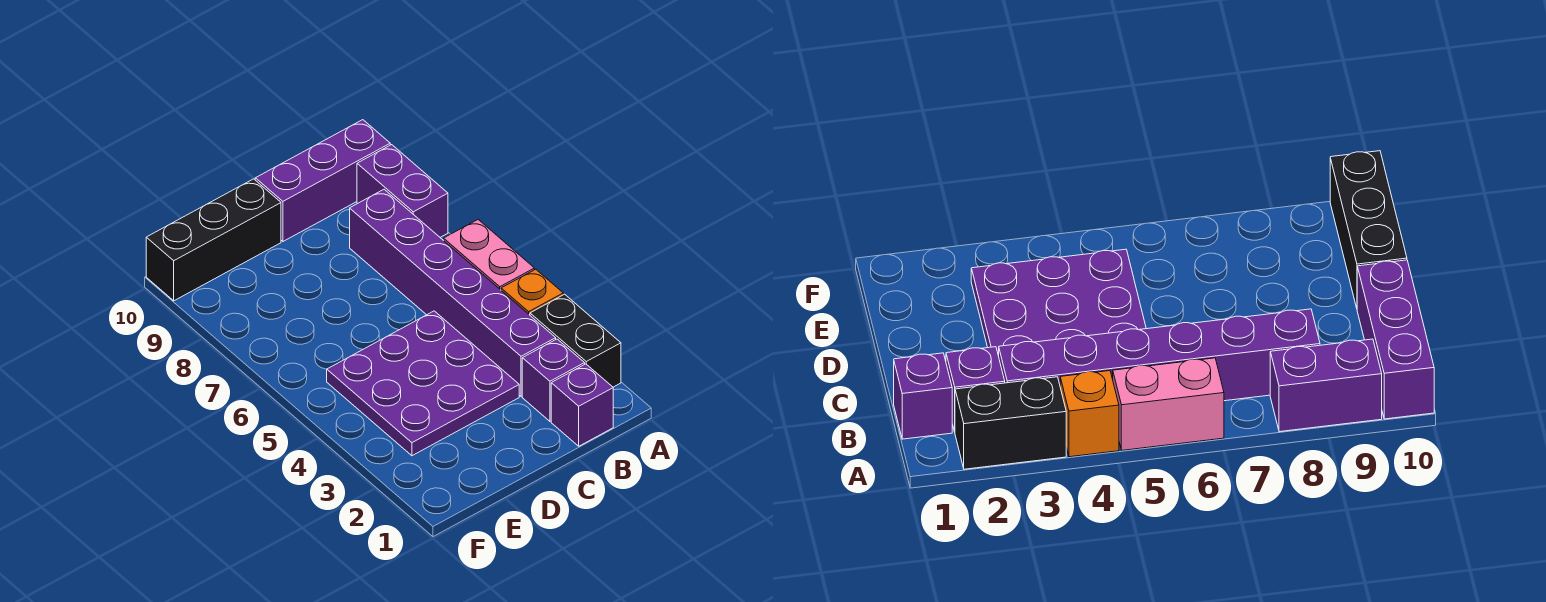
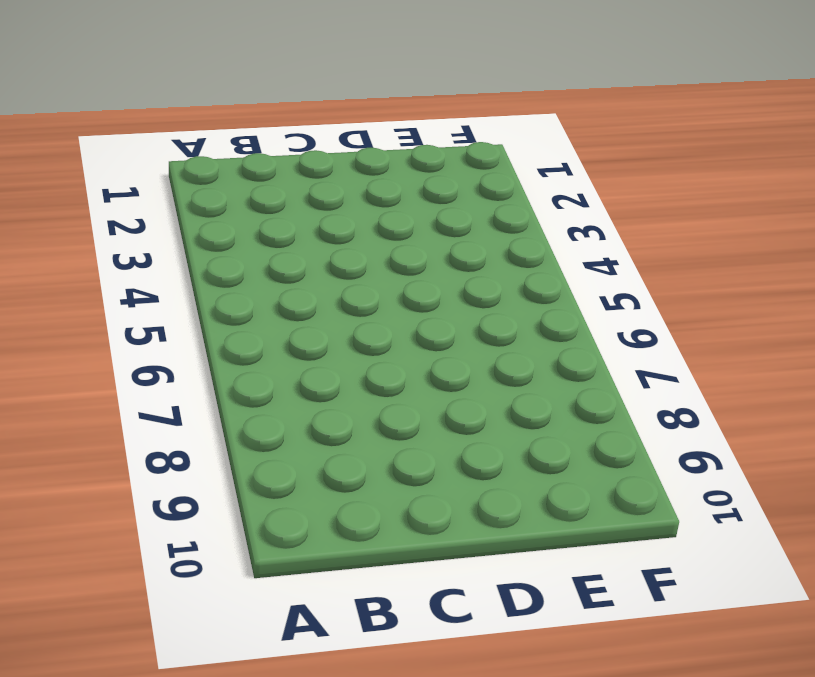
none -> black 1x2 brick [530,294,621,387]
none -> orange 1x1 brick [501,269,563,315]

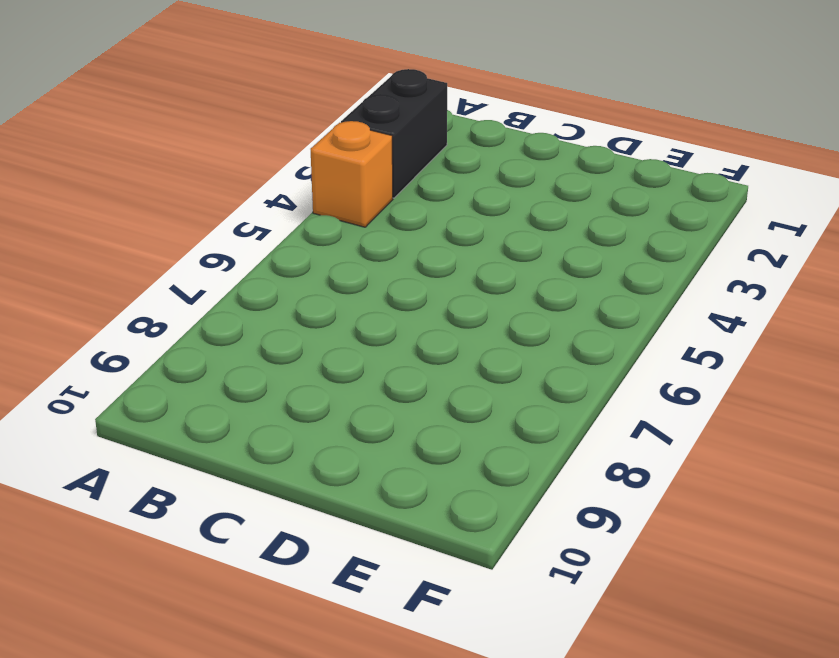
none -> pink 1x2 brick [444,220,534,290]
none -> purple 1x2 brick [357,145,448,237]

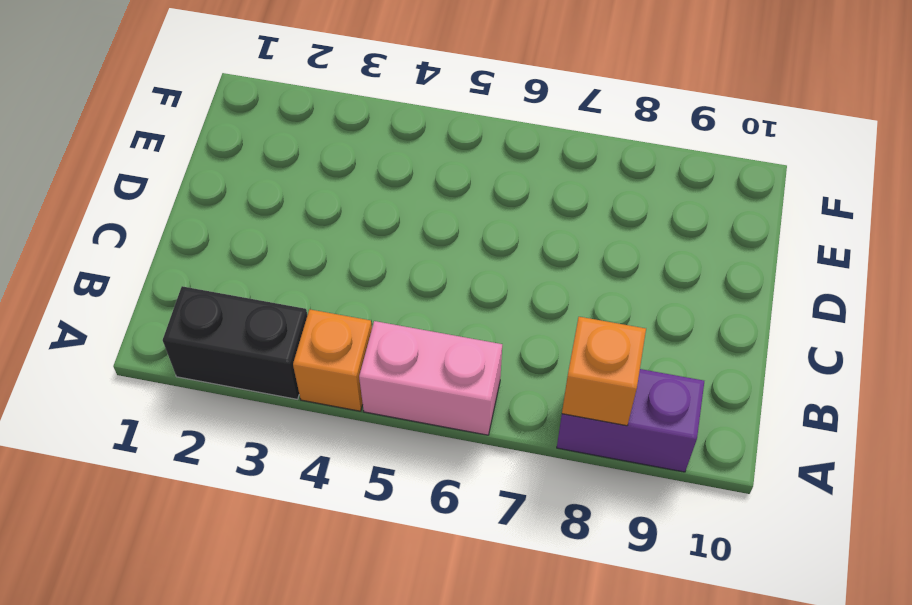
orange 1x1 brick [562,317,646,426] -> none
none -> purple 1x3 brick [255,120,390,241]
none -> purple 1x1 brick [551,364,613,446]

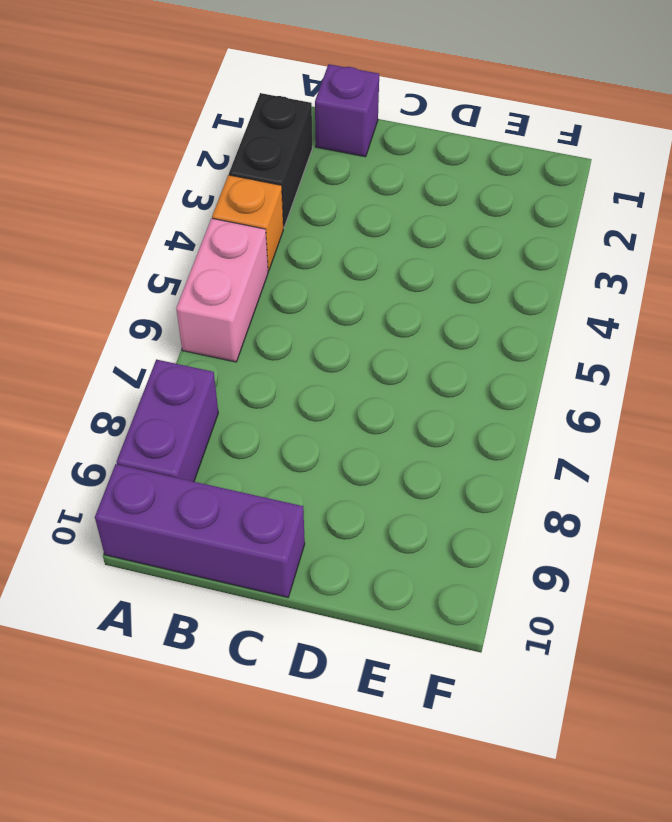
none -> purple 1x1 brick [522,339,585,421]
none -> purple 1x6 brick [350,189,556,396]

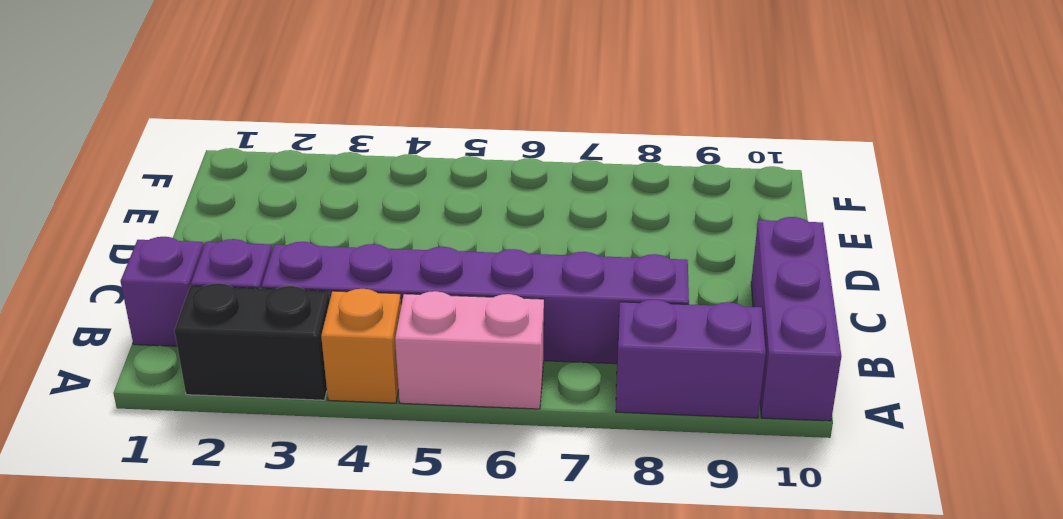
none -> purple 3x3 plate [327,311,519,456]
none -> black 1x3 brick [146,179,281,301]

